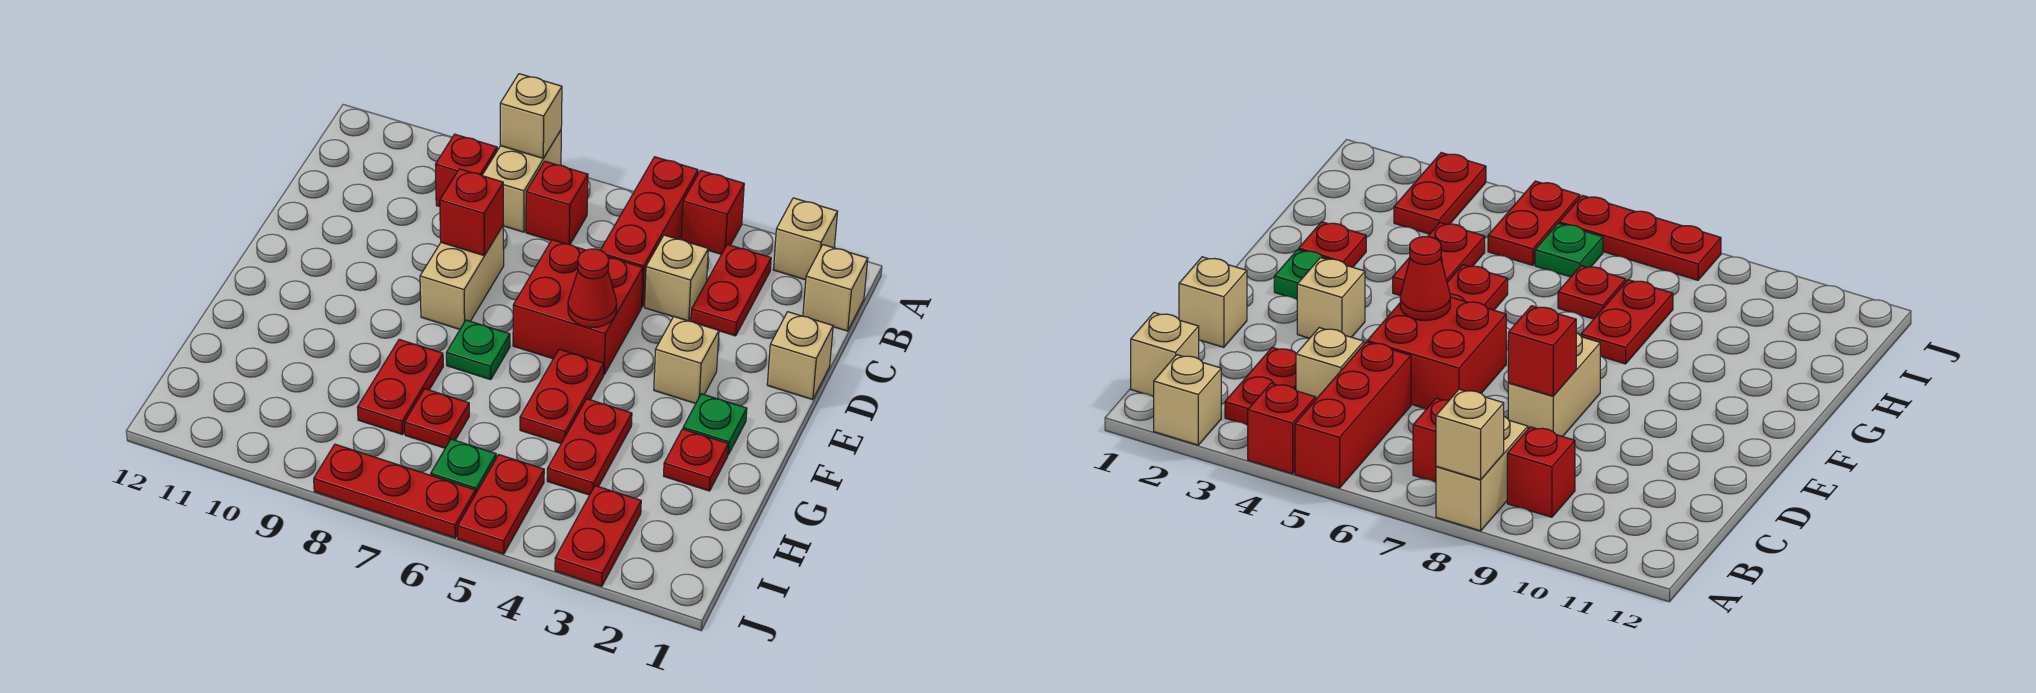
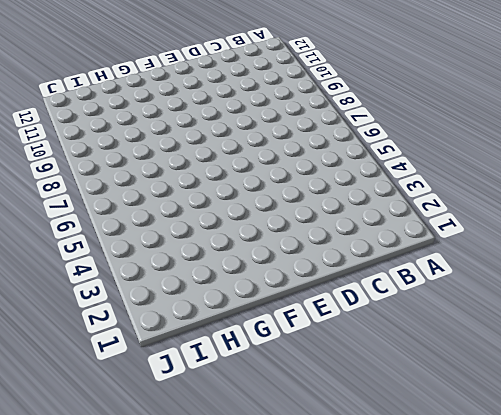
none -> tan 1x1 brick [773,198,838,280]
none -> red 1x1 brick [681,170,744,254]
none -> red 1x3 brick [601,157,698,307]

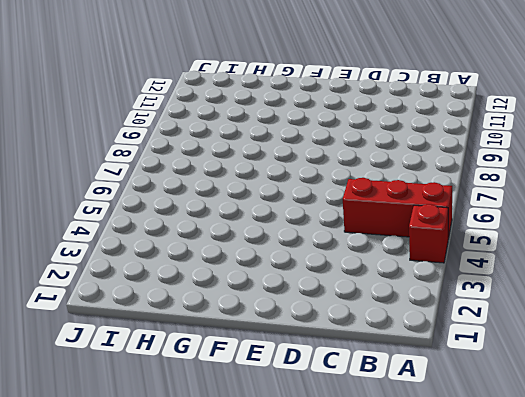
none -> tan 1x1 brick [773,198,838,280]
none -> tan 1x2 brick [482,130,561,232]
none -> tan 1x1 brick [803,245,868,331]

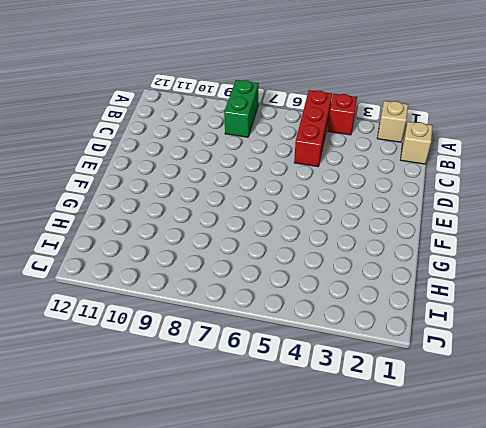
green 1x2 brick [224,80,259,137] -> tan 1x2 brick [482,130,561,232]
none -> red 1x2 plate [691,244,771,336]
none -> red 1x1 brick [526,161,588,245]
none -> red 1x1 brick [435,134,497,207]

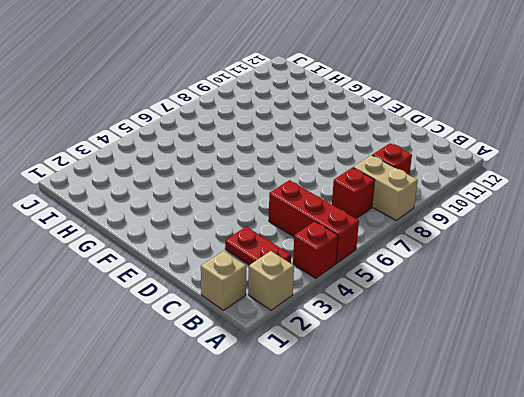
none -> tan 1x1 brick [644,235,708,321]
none -> tan 1x1 brick [767,312,833,400]
none -> red 2x2 brick [513,240,643,375]

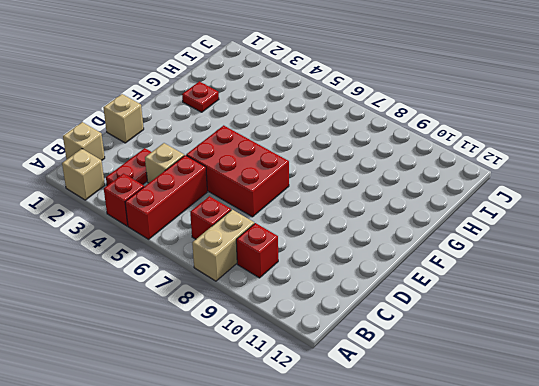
red 2x3 brick [186,125,289,217] -> red 2x2 brick [513,240,643,375]
none -> tan 1x2 brick [420,226,504,329]
none -> tan 1x1 brick [654,317,719,404]
none -> green 1x1 plate [683,394,747,455]

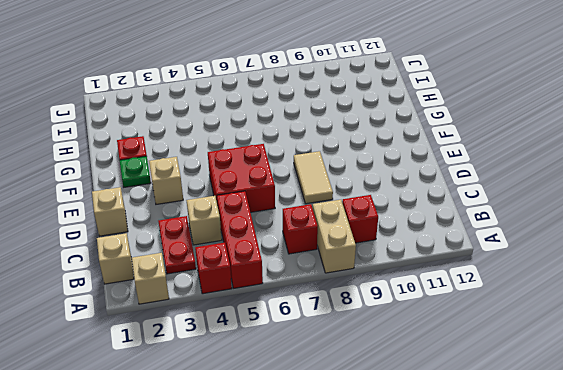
tan 1x2 tile [294,151,333,204] -> tan 1x2 brick [420,226,504,329]
none -> red 1x2 plate [520,349,604,443]
none -> green 1x1 plate [446,320,510,380]
none -> red 1x2 plate [547,399,632,495]

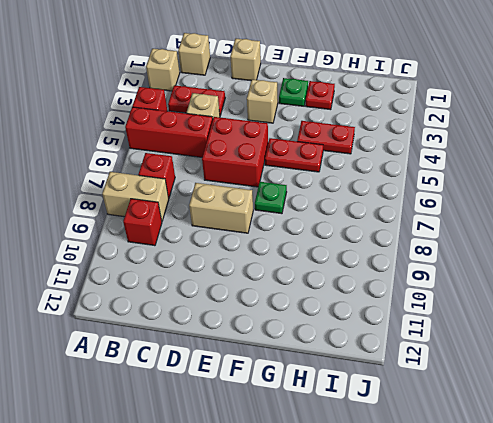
none -> red 1x2 plate [358,339,443,435]
none -> red 1x1 plate [404,389,469,448]
none -> red 1x2 plate [555,486,641,586]

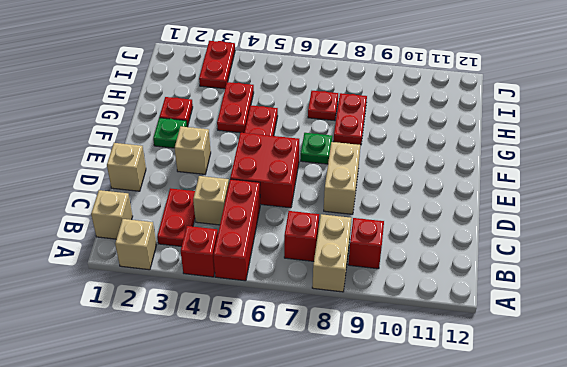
none -> red 1x2 plate [458,455,544,554]
none -> green 1x1 plate [431,439,496,494]
none -> red 1x3 plate [314,444,475,538]

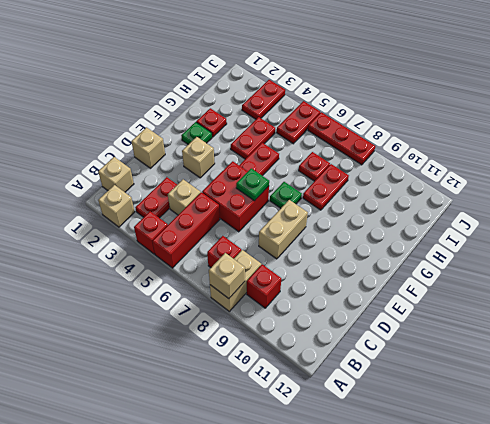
green 1x1 plate [236,168,269,201] -> green 1x1 plate moved to [431,439,496,494]
none -> red 1x1 brick [440,169,503,256]
none -> red 1x1 cone [568,249,617,328]

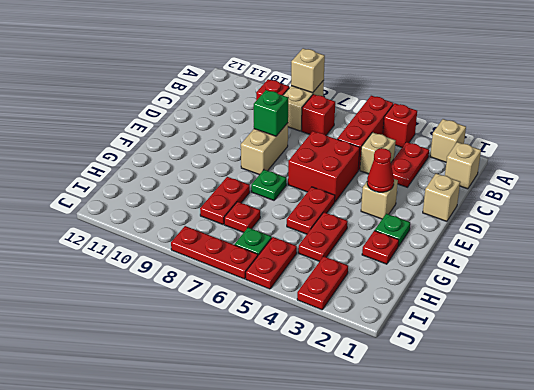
green 1x1 brick [254,90,288,136] -> red 1x1 brick [440,169,503,256]
red 1x1 cone [367,148,394,192] -> red 1x1 cone moved to [568,249,617,328]

